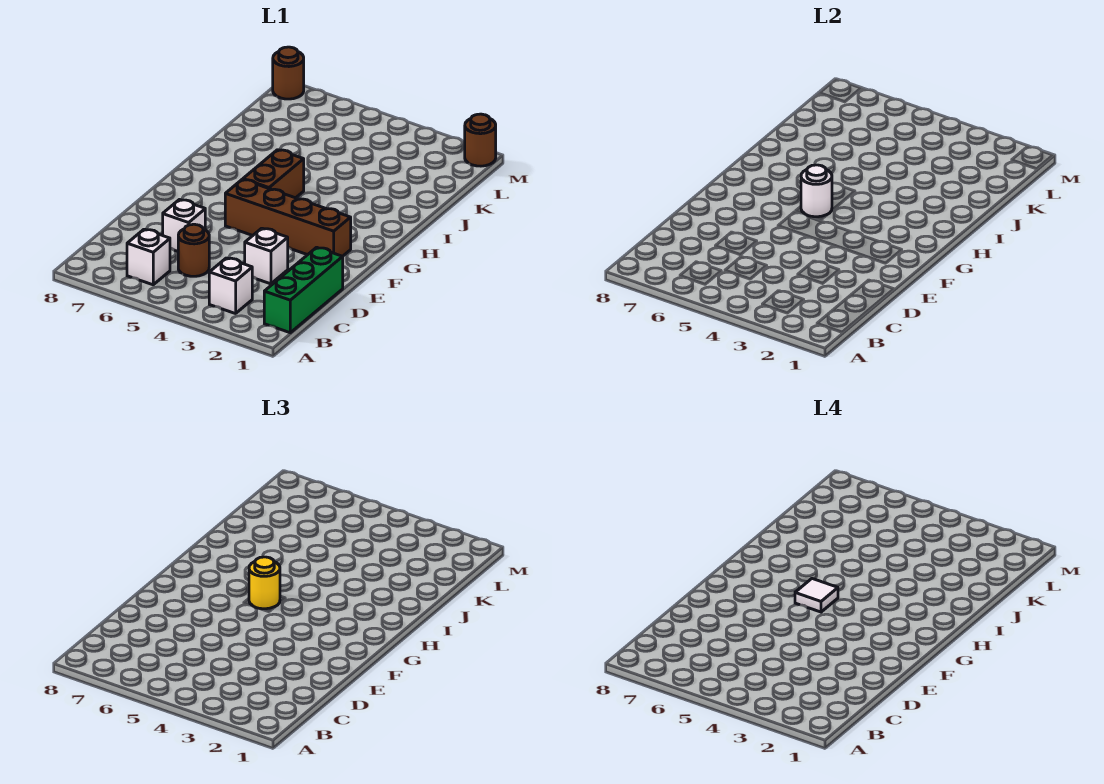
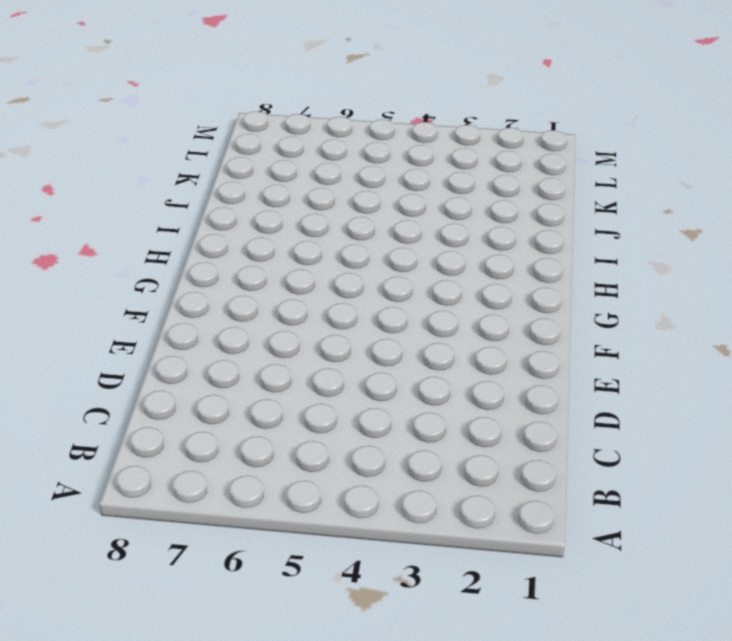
none -> green 1x3 brick [264,247,343,333]
none -> white 1x1 brick [209,258,252,314]
none -> white 1x1 brick [127,229,170,285]

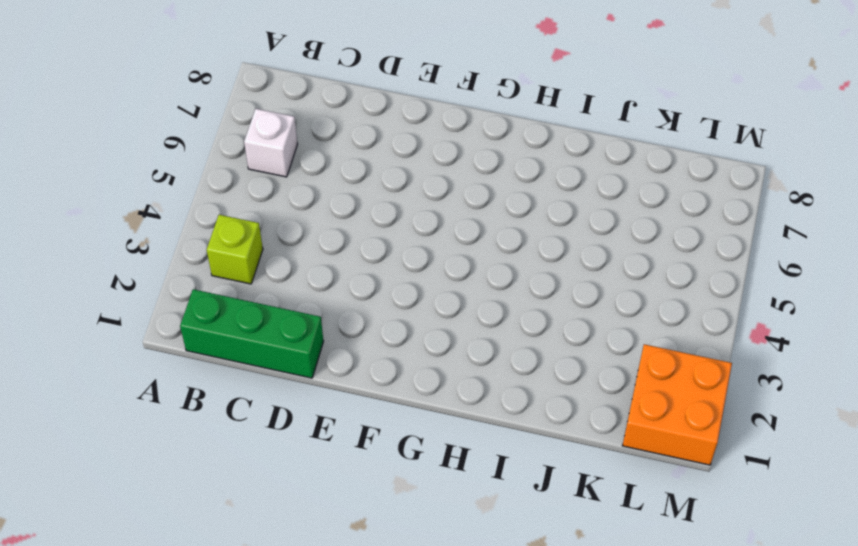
lime 1x1 brick [207,215,263,284] -> white 1x1 brick [209,258,252,314]
orange 2x2 brick [622,344,732,465] -> brown 1x1 round brick [465,114,496,166]
none -> brown 1x1 round brick [178,224,209,276]
none -> white 1x1 brick [245,228,288,284]
none -> white 1x1 brick [163,200,205,251]

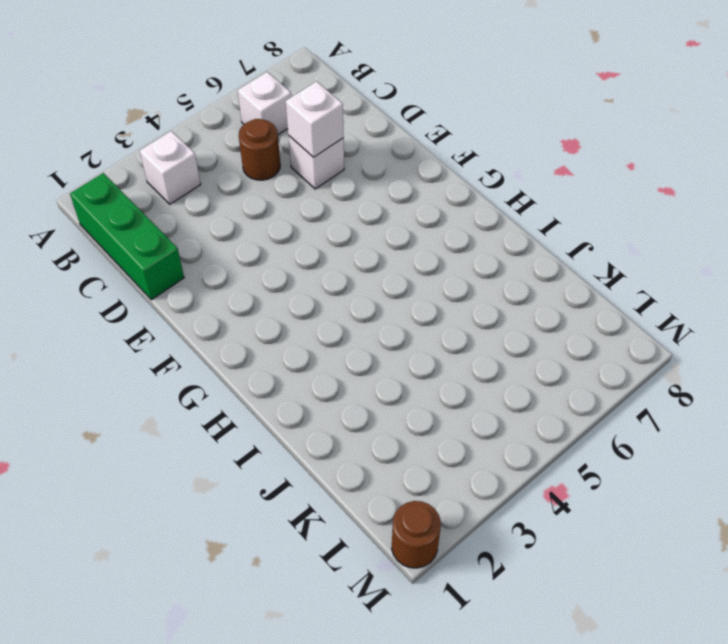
white 1x1 brick [286,81,344,157] -> white 1x1 brick moved to [245,228,288,284]
none -> brown 1x4 brick [225,179,351,257]
none -> brown 1x2 brick [243,150,304,198]
none -> brown 1x1 round brick [273,47,304,99]

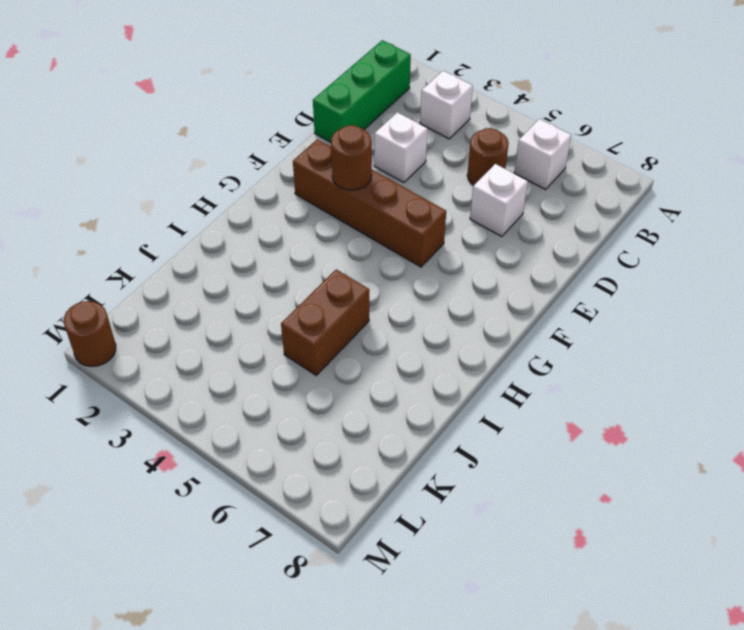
brown 1x1 round brick [331,125,372,190] -> brown 1x1 round brick moved to [273,47,304,99]
brown 1x2 brick [281,269,369,375] -> brown 1x2 brick moved to [243,150,304,198]
none -> white 1x1 round brick [801,165,832,217]
none -> yellow 1x1 round brick [249,557,280,609]
none -> white 1x1 tile [795,579,838,612]

